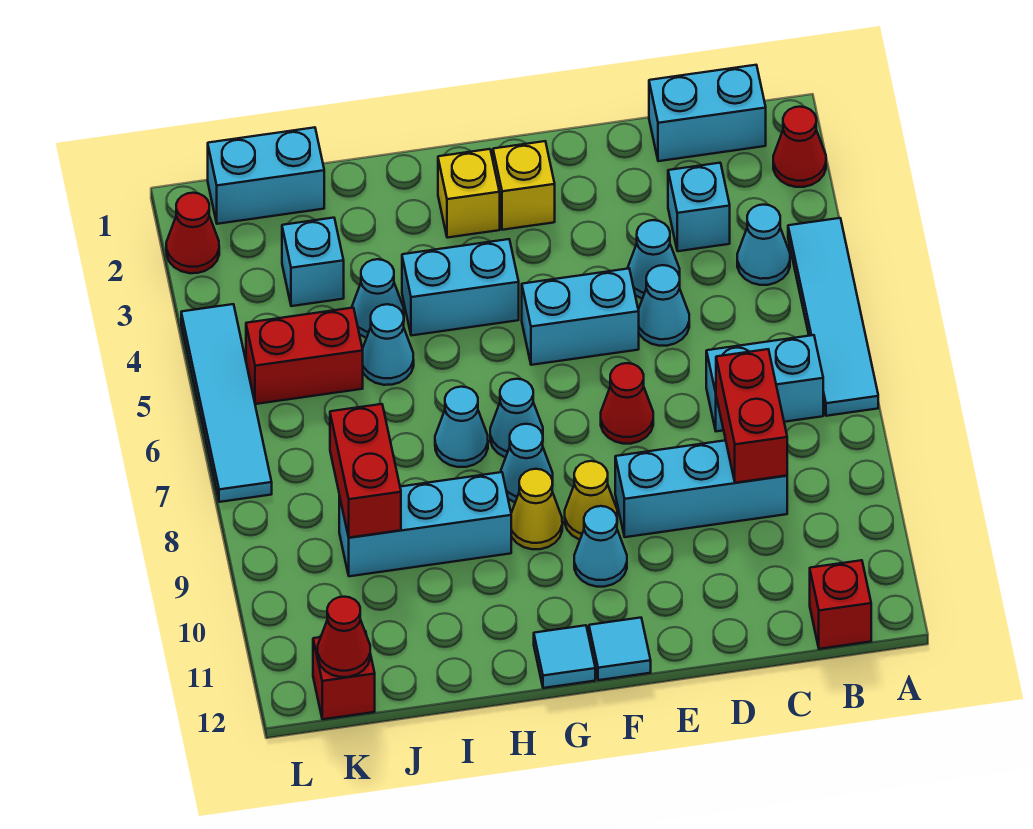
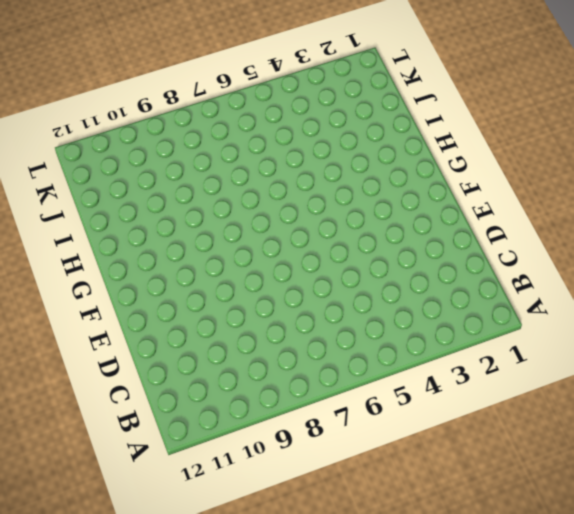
none -> red 1x1 cone [773,107,826,187]
none -> cyan 1x4 tile [788,218,878,416]
none -> cyan 1x2 brick [649,65,766,161]
none -> cyan 1x1 cone [737,205,790,285]

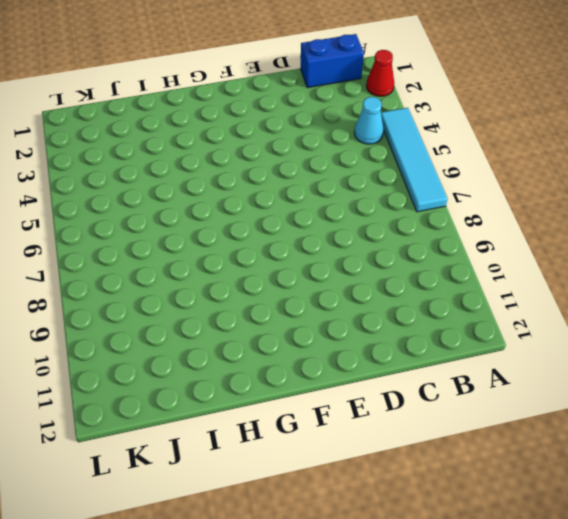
blue 1x2 brick [300,34,364,88] -> cyan 1x2 brick [649,65,766,161]
none -> cyan 1x2 brick [706,335,823,431]
none -> red 1x1 brick [810,560,871,649]
none -> cyan 1x1 brick [668,163,730,251]
none -> cyan 1x3 brick [615,440,787,537]

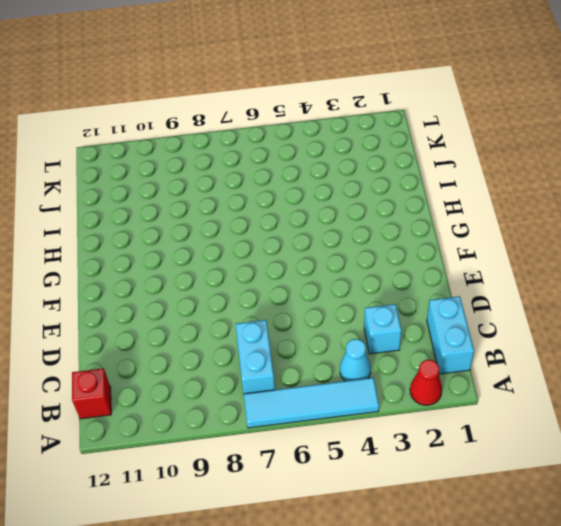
none -> cyan 1x3 brick [615,440,787,537]
none -> cyan 1x1 cone [627,220,680,299]
none -> cyan 1x1 cone [638,265,689,346]
none -> cyan 1x2 brick [522,269,639,365]

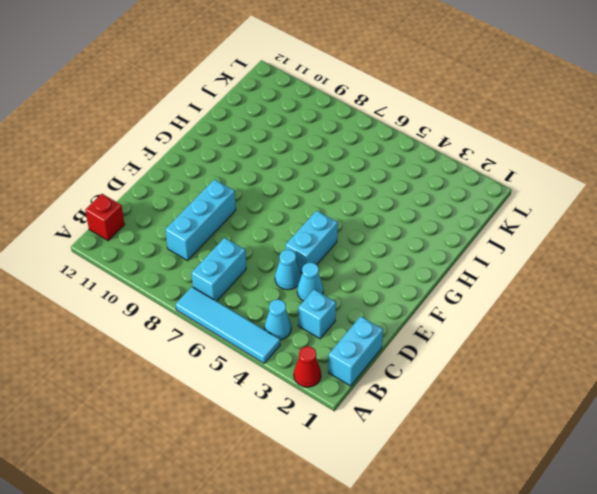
none -> red 1x1 cone [601,363,653,444]
none -> yellow 1x1 brick [493,141,555,230]
none -> yellow 1x1 cone [565,461,617,540]
none -> cyan 1x1 cone [574,506,627,587]

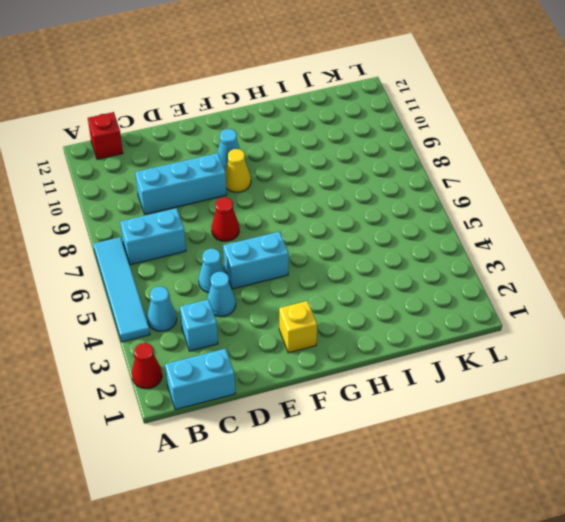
none -> cyan 1x1 tile [589,618,651,680]
none -> yellow 1x1 brick [438,149,500,238]
none -> cyan 1x2 brick [402,239,519,336]
none -> cyan 1x1 cone [490,379,543,457]

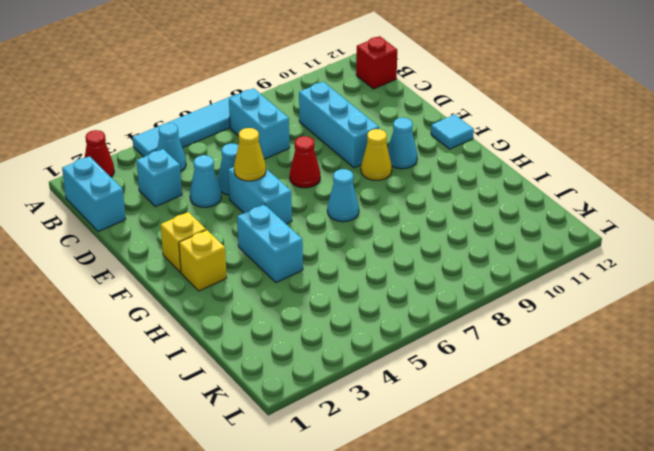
yellow 1x1 cone [234,128,266,181] -> yellow 1x1 cone moved to [511,469,562,549]
none -> cyan 1x1 cone [501,424,553,502]
none -> cyan 1x1 tile [534,625,595,688]
none -> cyan 1x1 cone [435,387,488,467]
none -> cyan 1x3 brick [339,472,511,576]

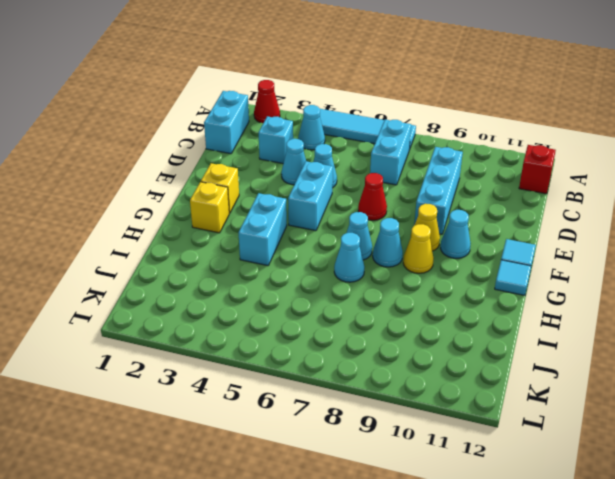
none -> cyan 1x3 brick [339,472,511,576]
none -> cyan 1x1 cone [352,259,404,338]
none -> cyan 1x1 cone [363,304,414,385]
none -> cyan 1x2 brick [208,127,324,224]

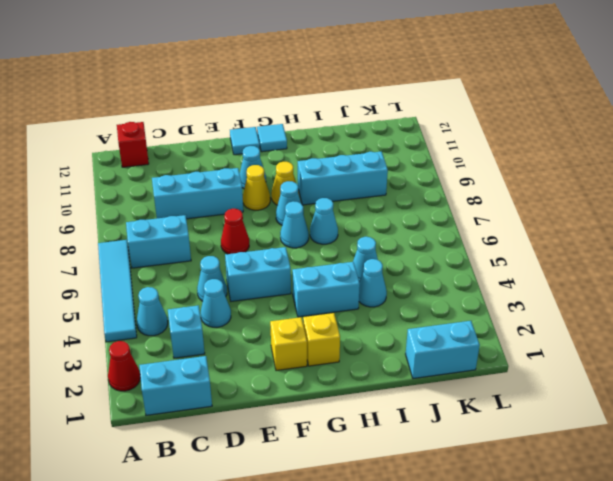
none -> cyan 1x1 brick [282,218,344,306]
none -> red 1x2 brick [246,308,363,404]
none -> red 1x1 brick [313,631,375,719]
none -> red 1x1 cone [166,193,219,273]

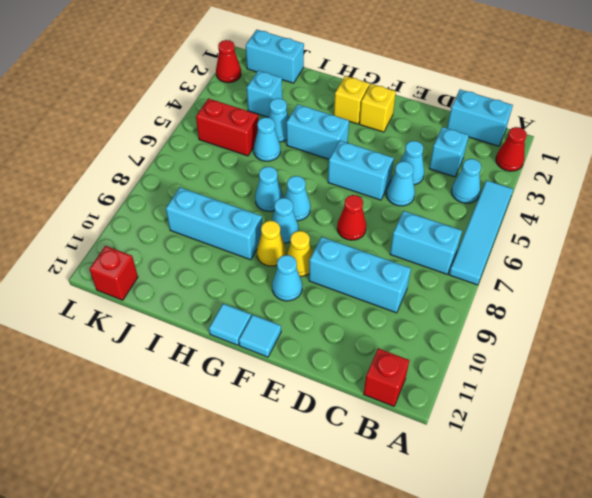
none -> cyan 1x4 tile [181,304,272,502]
none -> red 1x2 brick [716,349,787,483]
none -> red 1x2 brick [330,404,401,538]
none -> red 1x1 cone [318,597,370,677]

